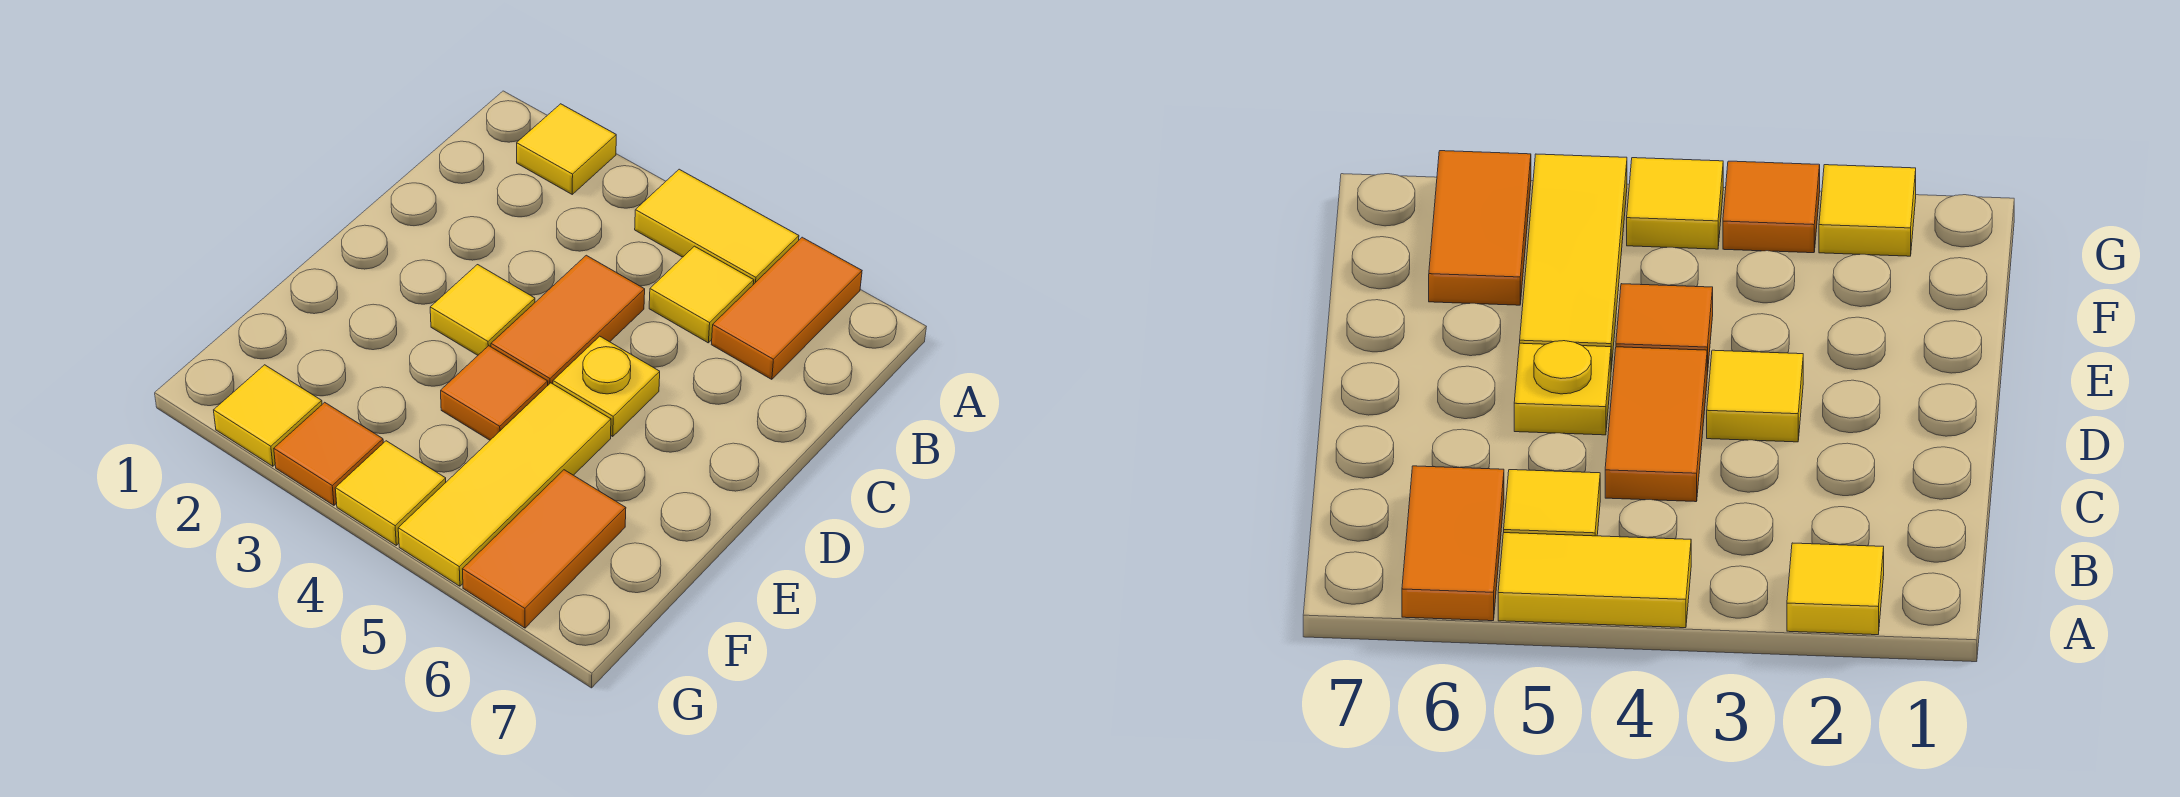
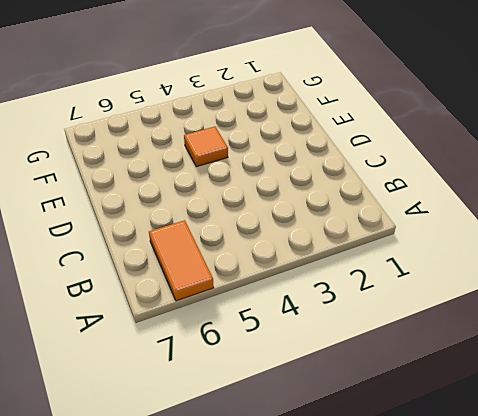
none -> yellow 1x1 tile [517,104,616,194]
none -> yellow 1x2 tile [635,169,799,285]
none -> yellow 1x1 tile [649,246,754,343]

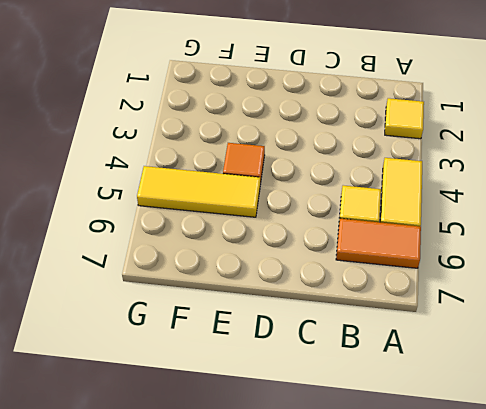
none -> orange 1x2 tile [491,255,645,385]
none -> yellow 1x1 tile [430,265,535,355]
none -> yellow 1x1 plate [553,336,660,437]

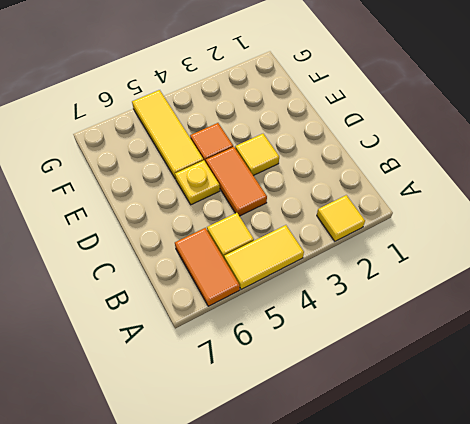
none -> orange 1x2 tile [463,470,626,628]
none -> yellow 1x1 tile [214,365,322,466]
none -> orange 1x1 tile [274,402,383,505]

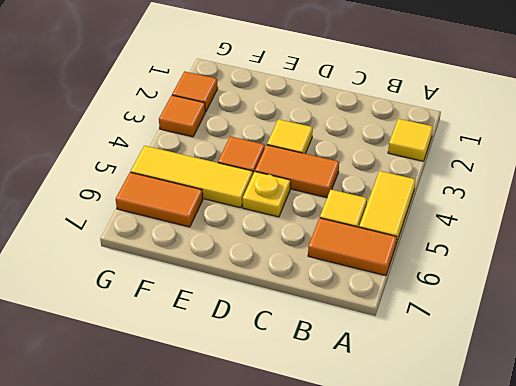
orange 1x1 tile [172,71,218,112] -> yellow 1x1 tile [214,365,322,466]
none -> yellow 1x1 tile [335,441,446,545]

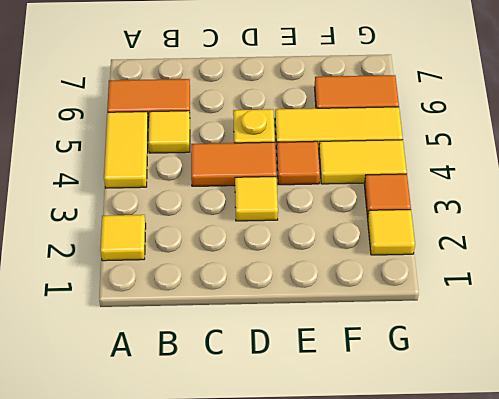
yellow 1x2 tile [319,140,407,184] -> yellow 1x1 tile [335,441,446,545]

